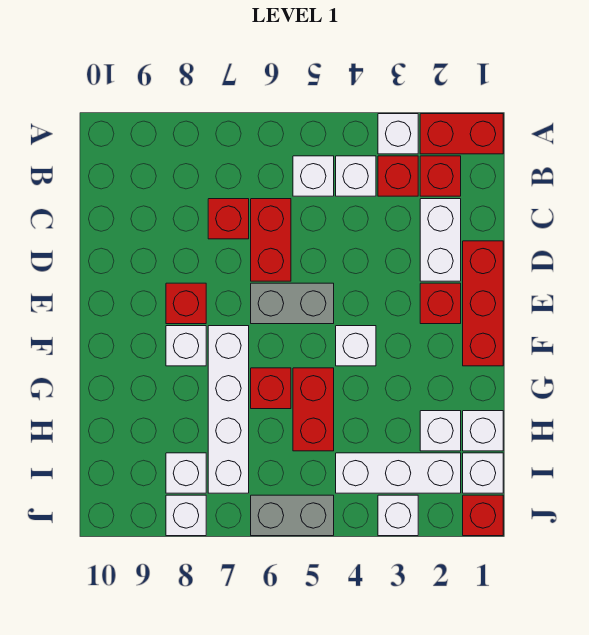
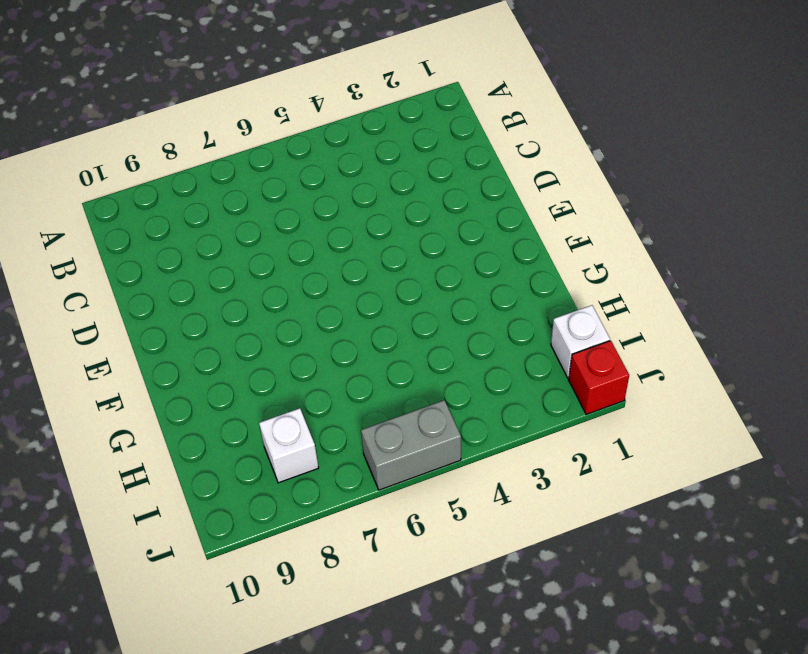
none -> red 1x2 brick [420,114,503,154]
none -> white 1x1 brick [378,114,418,154]
none -> red 1x1 brick [420,156,461,196]

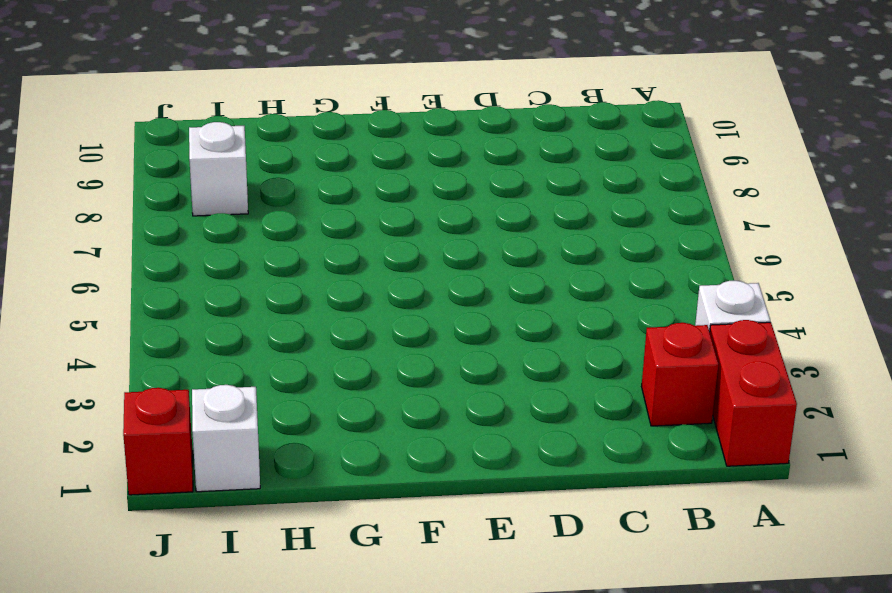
none -> red 1x1 brick [378,156,418,196]
none -> white 1x1 brick [336,156,376,196]
none -> white 1x1 brick [293,156,334,196]

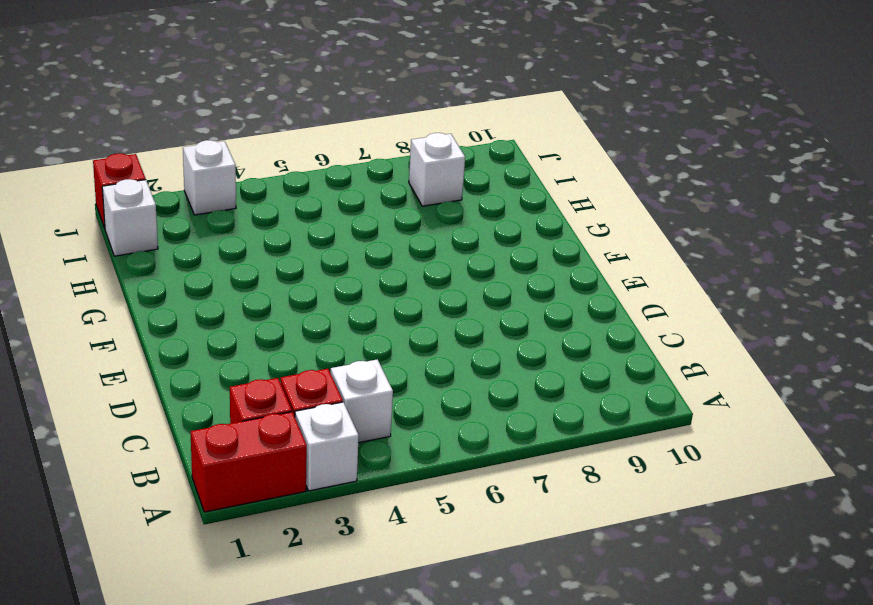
none -> white 1x1 brick [293,156,334,196]
none -> white 1x2 brick [420,199,461,281]
none -> red 1x2 brick [251,199,291,281]

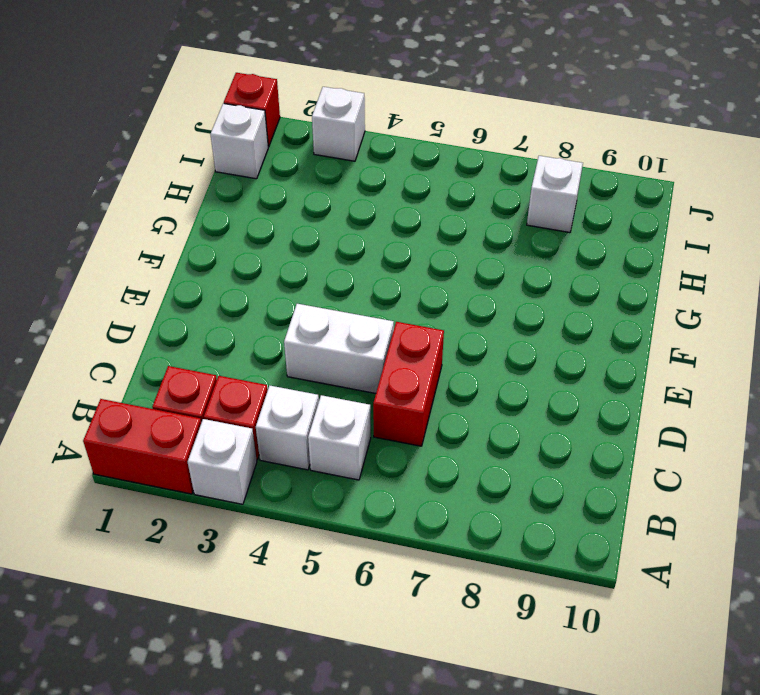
white 1x2 brick [284,304,394,393] -> white 1x2 brick turned to [420,199,461,281]
none -> red 1x1 brick [208,199,249,239]
none -> red 1x3 brick [463,241,503,366]
none -> red 1x1 brick [420,283,461,324]

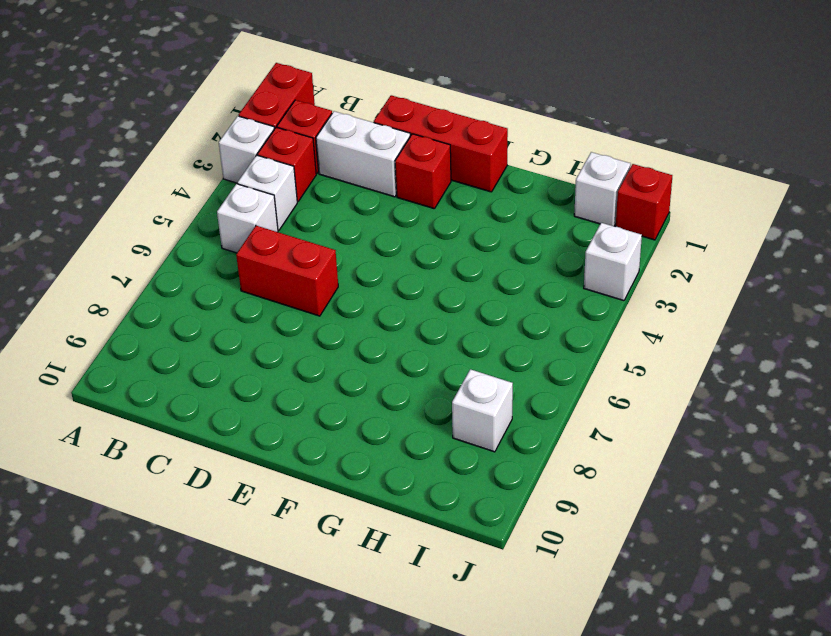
none -> red 1x1 brick [208,199,249,239]
none -> grey 1x2 brick [251,283,334,324]
none -> red 1x1 brick [166,283,206,324]

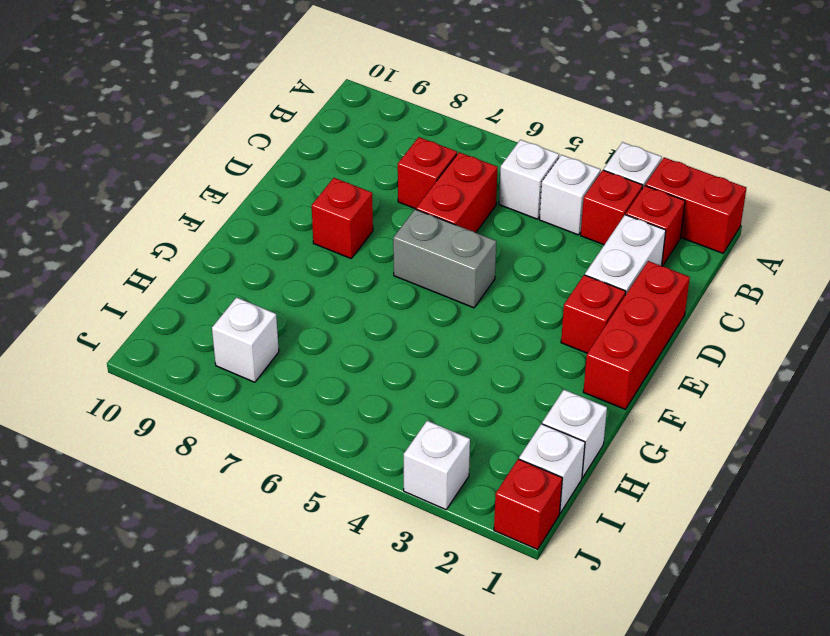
none -> white 1x1 brick [336,326,376,366]
none -> white 1x4 brick [208,326,249,493]
none -> white 1x1 brick [166,326,206,366]

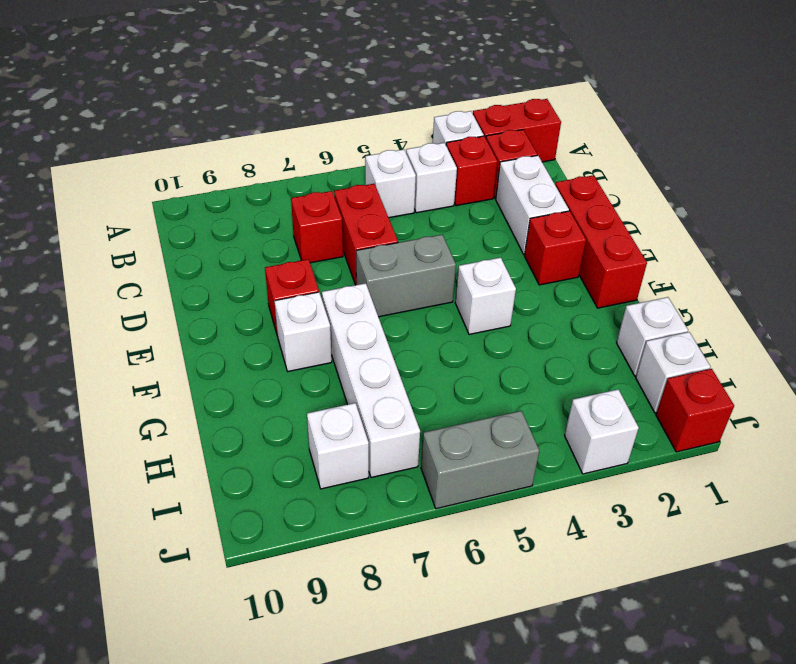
none -> red 1x2 brick [293,368,334,451]
none -> red 1x1 brick [251,368,291,409]
none -> white 1x1 brick [420,411,461,451]

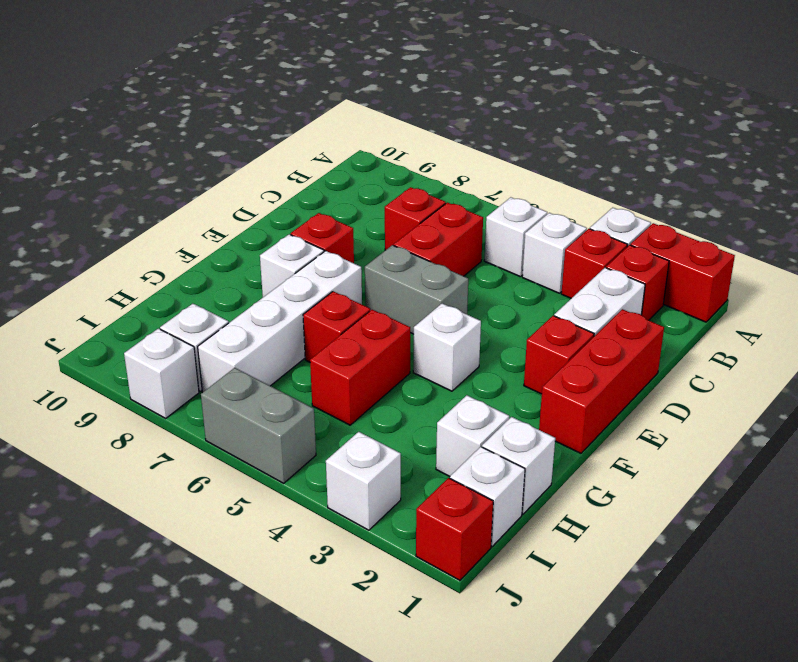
none -> white 1x3 brick [336,453,461,493]

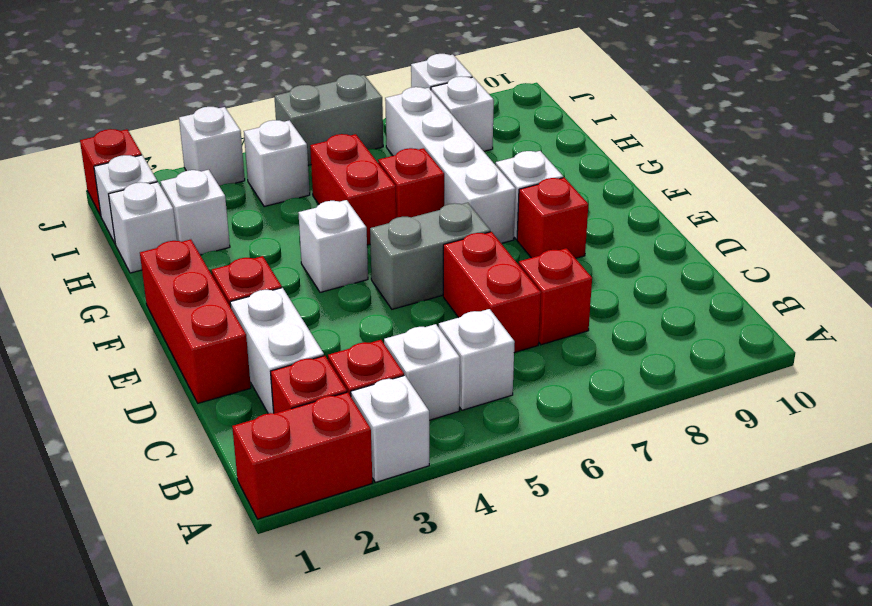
white 1x1 brick [244,120,310,207] -> white 1x3 brick [336,453,461,493]

